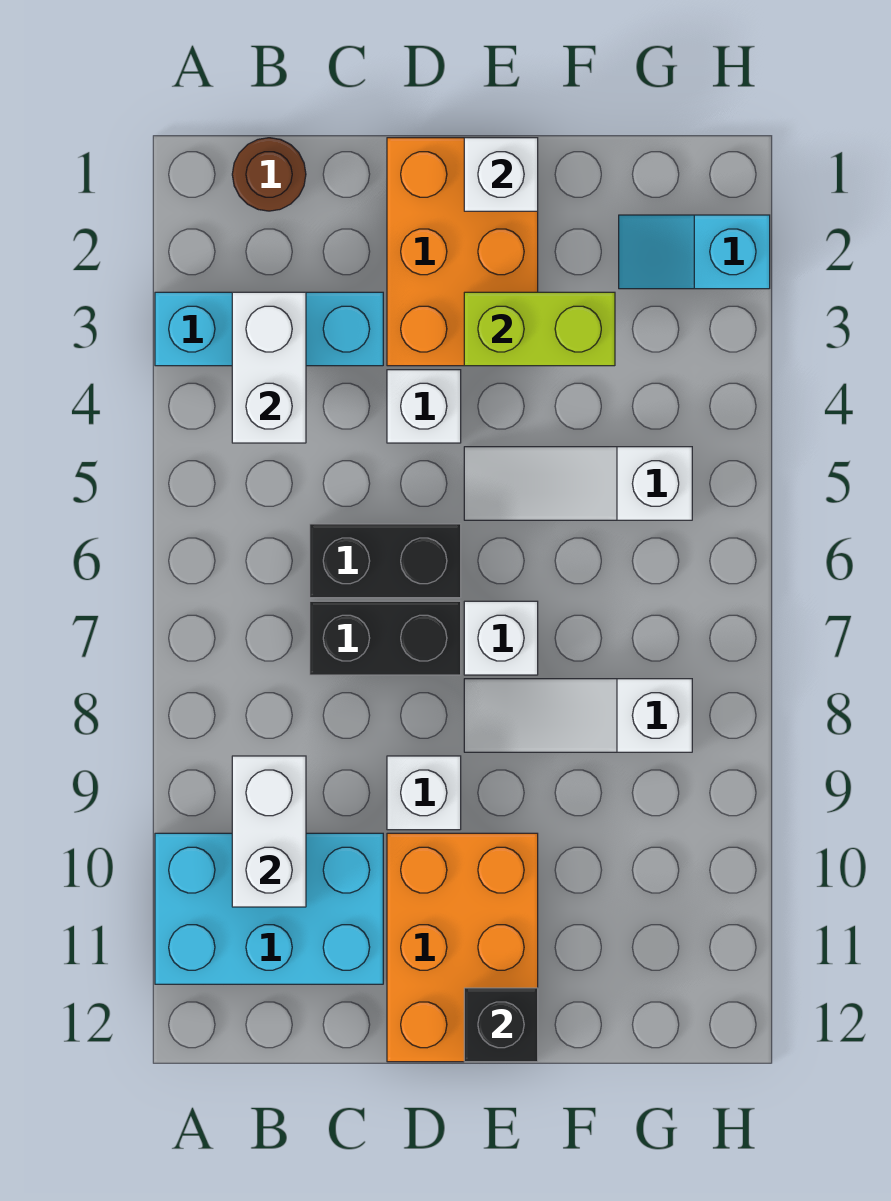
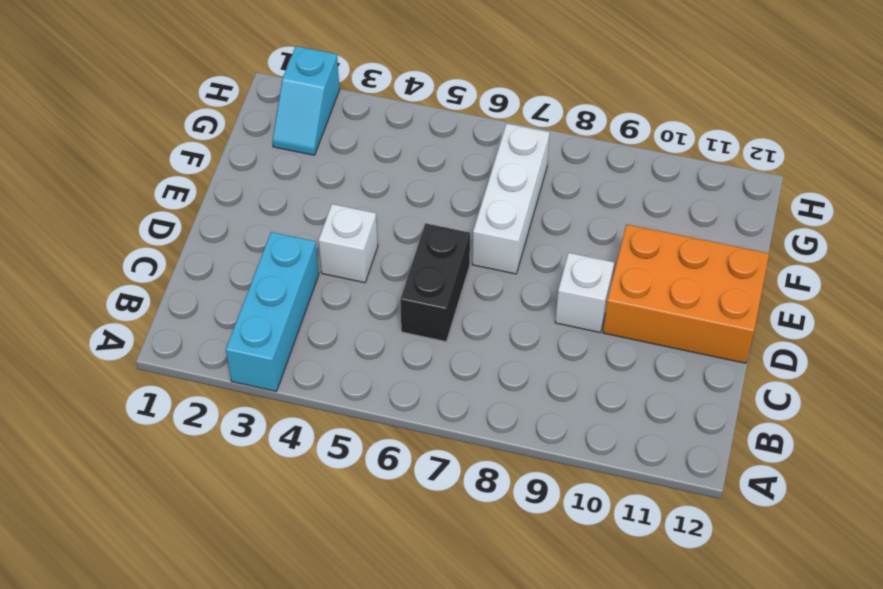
white 1x3 brick [472,124,550,274] -> white 1x1 brick [464,601,538,675]
none -> cyan 2x3 brick [155,833,383,984]
none -> brown 1x1 round brick [232,138,306,211]
none -> black 1x2 brick [310,601,461,675]

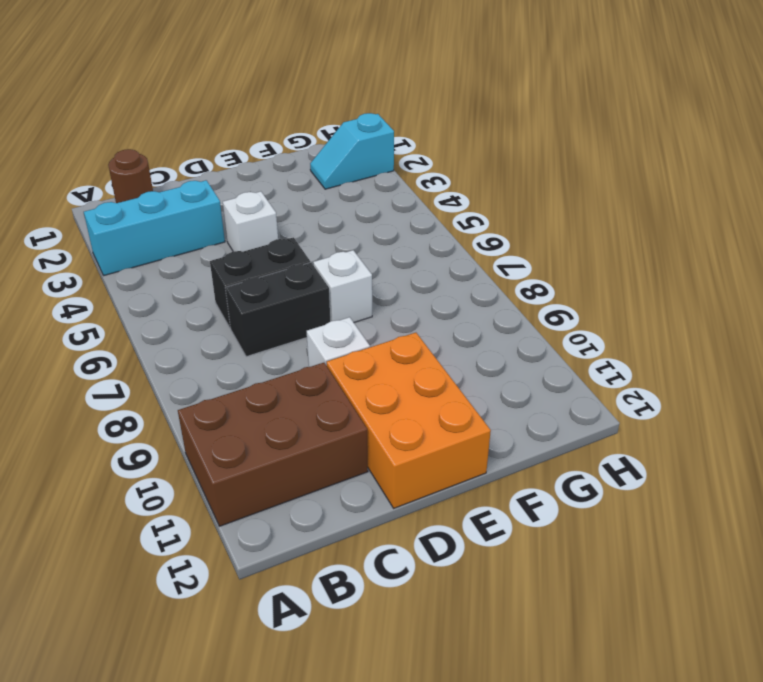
brown 2x3 brick [178,363,368,526] -> cyan 2x3 brick [155,833,383,984]
none -> orange 2x3 brick [387,138,538,366]
none -> white 1x3 slope [464,447,692,520]
none -> white 1x3 slope [464,679,692,752]

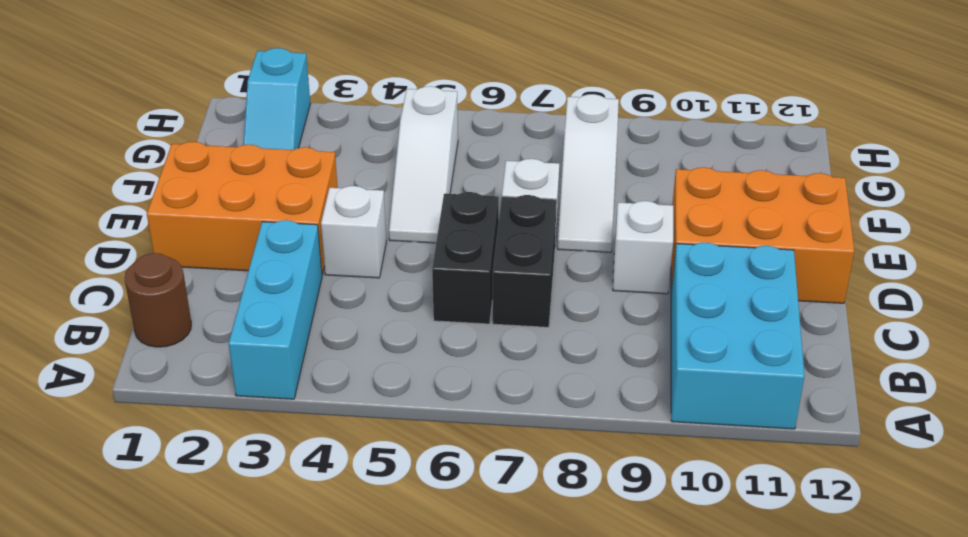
none -> white 1x2 brick [232,292,306,443]
none -> white 1x2 brick [232,756,306,907]
none -> white 1x1 brick [464,138,538,211]

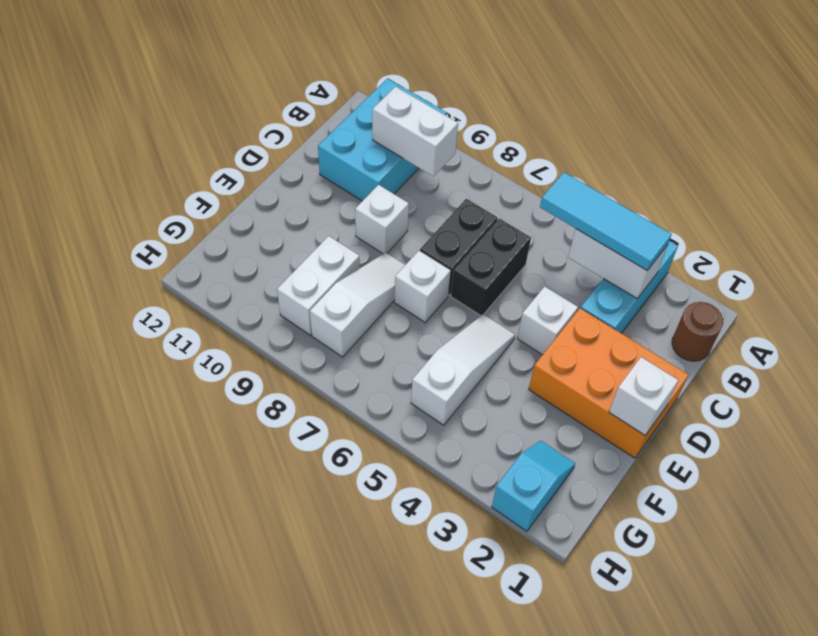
cyan 1x3 tile [540,172,672,270] -> none
white 1x2 brick [277,236,360,335] -> none
none -> orange 2x3 brick [387,833,538,1062]
none -> lime 1x2 brick [464,292,615,366]
none -> black 1x1 brick [464,988,538,1062]

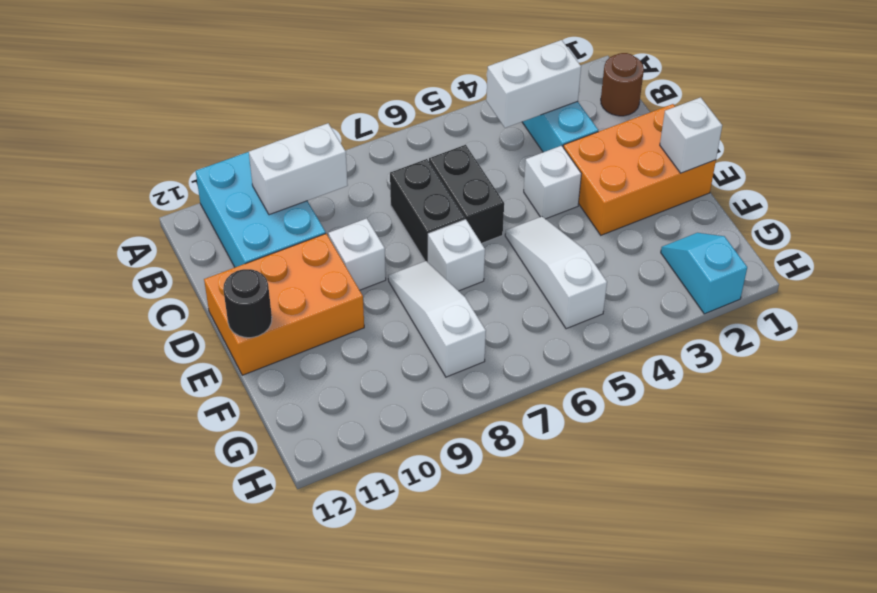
black 1x1 round brick [223,269,272,338] -> black 1x1 brick [464,988,538,1062]
none -> lime 1x2 brick [464,292,615,366]

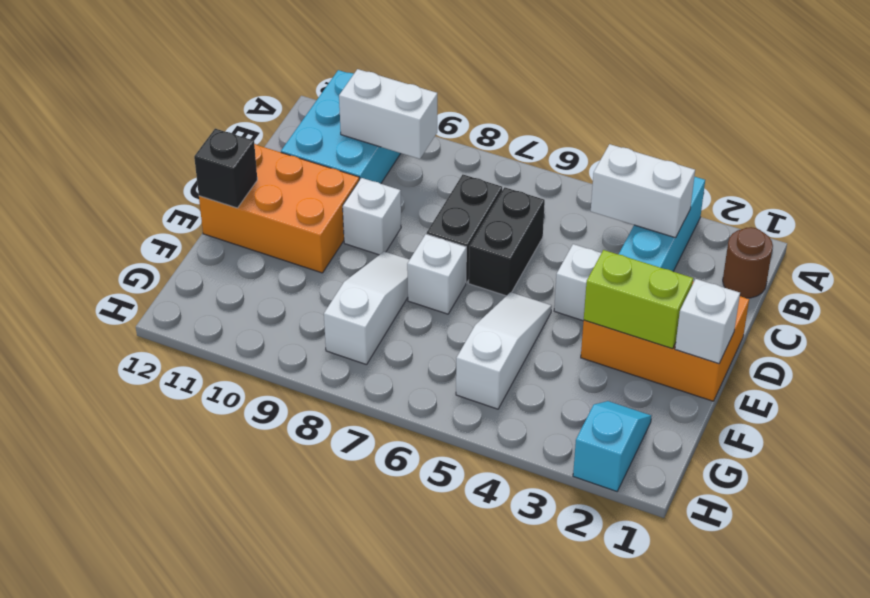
lime 1x2 brick [584,250,693,349] -> lime 1x2 brick turned to [464,292,615,366]

